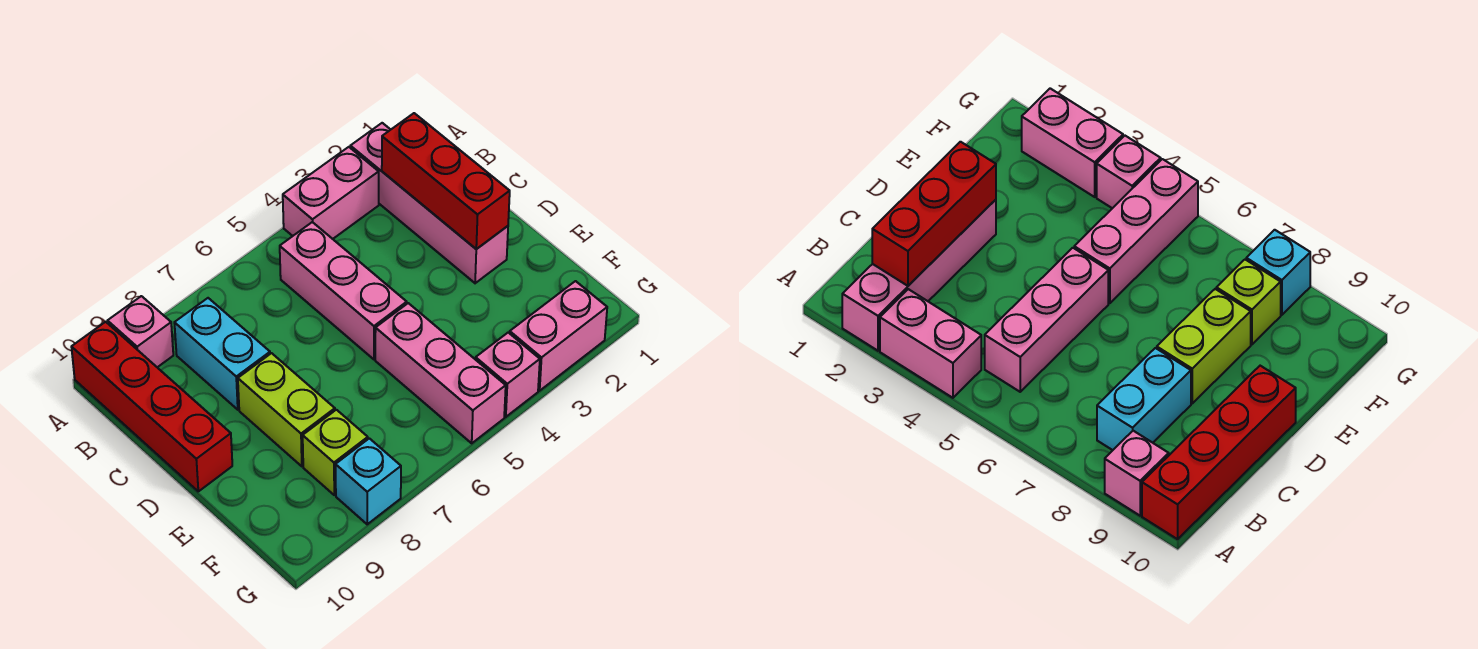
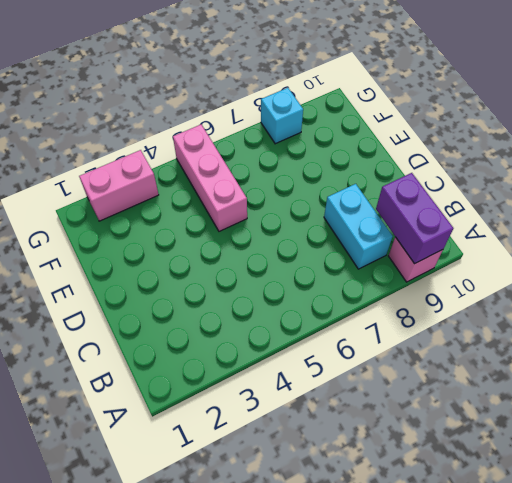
purple 1x2 brick [376,173,453,264] -> none
none -> pink 1x4 brick [350,123,508,283]
none -> pink 1x2 brick [283,147,379,239]
none -> red 1x4 brick [72,322,232,491]

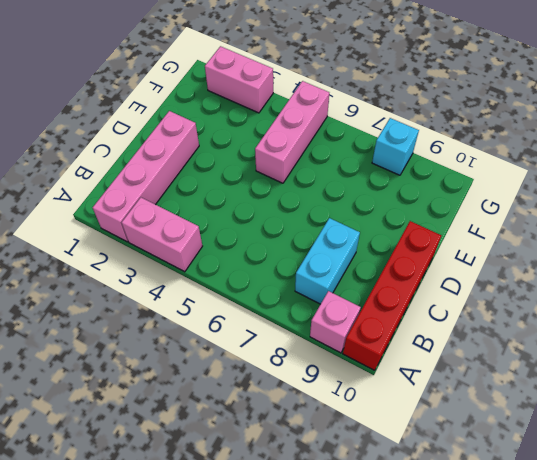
none -> pink 1x3 brick [280,222,407,359]
none -> lime 1x2 brick [238,353,335,466]
none -> lime 1x1 brick [303,410,368,495]

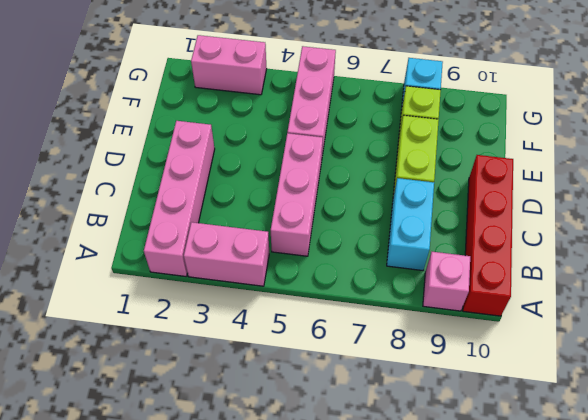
none -> pink 1x1 brick [476,333,540,417]
none -> red 1x3 brick [382,113,510,249]

